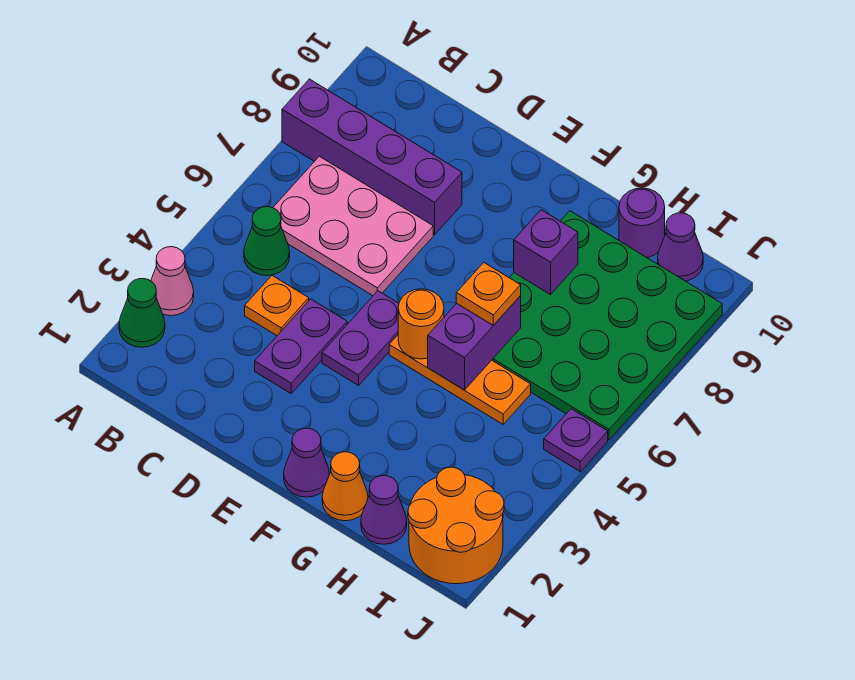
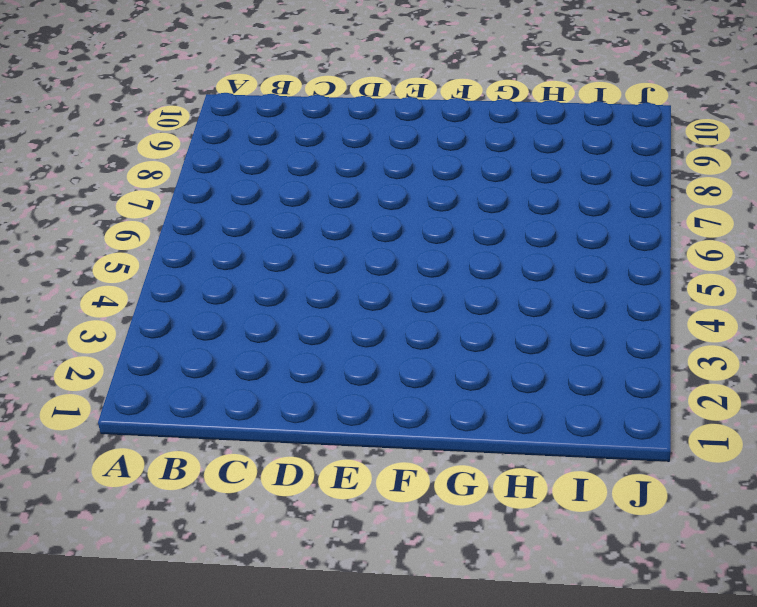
none -> green 1x1 cone [119,279,165,347]
none -> pink 1x1 cone [151,247,194,316]
none -> purple 1x4 brick [282,79,462,235]

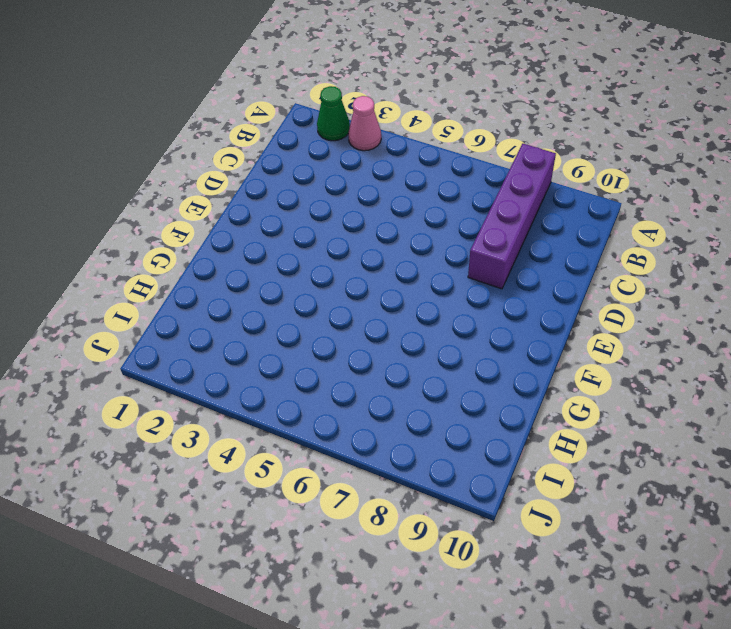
none -> green 1x1 cone [244,207,290,276]
none -> pink 2x3 plate [273,156,433,296]
none -> orange 1x1 plate [245,276,309,336]

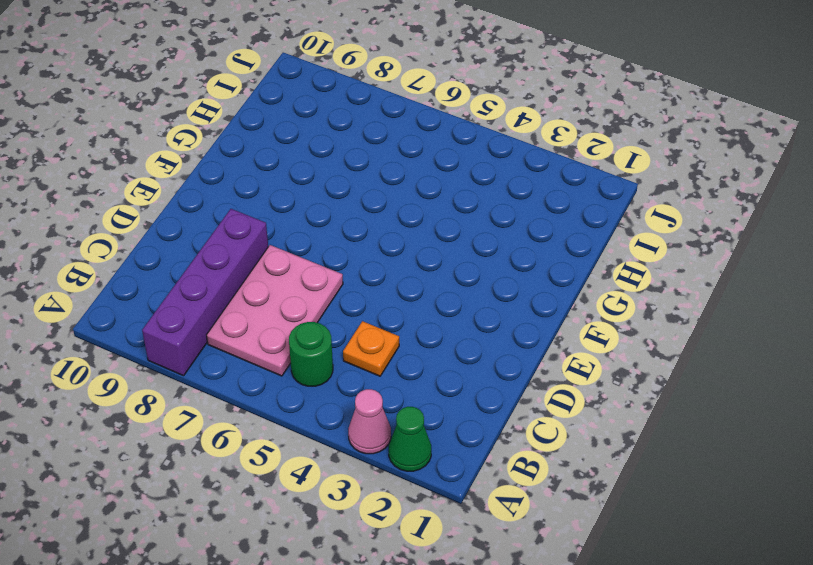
green 1x1 round brick [289,322,333,386] -> green 1x1 cone [244,207,290,276]
none -> purple 1x2 plate [255,299,347,393]
none -> purple 1x2 plate [322,291,399,385]
none -> purple 1x1 cone [284,428,329,497]

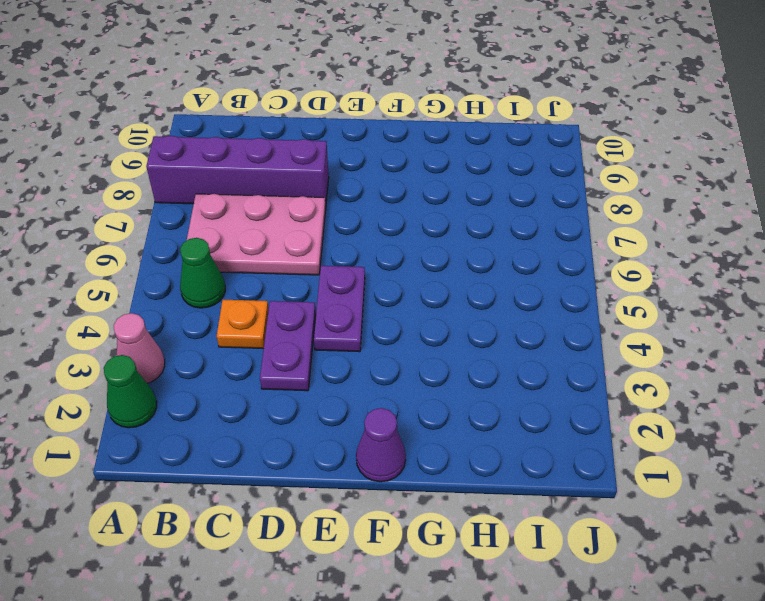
none -> orange 1x3 plate [389,335,531,424]
none -> orange 1x1 cone [322,452,368,521]
none -> green 4x4 plate [492,211,722,440]

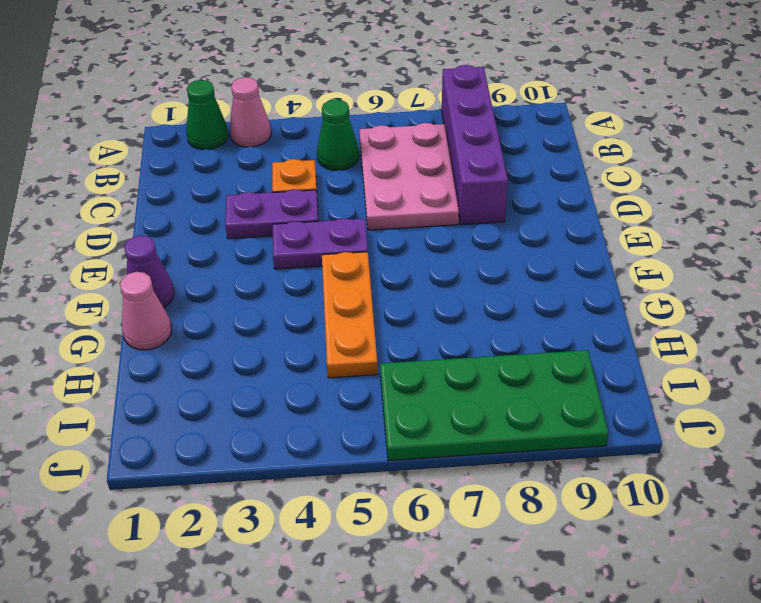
pink 1x1 cone [120,272,172,350] -> orange 1x1 cone [322,452,368,521]
green 2x4 plate [380,350,608,461] -> green 4x4 plate [492,211,722,440]
none -> purple 1x1 cone [361,476,407,544]
none -> purple 1x1 round brick [619,188,665,257]
none -> orange 2x2 round brick [408,467,504,584]

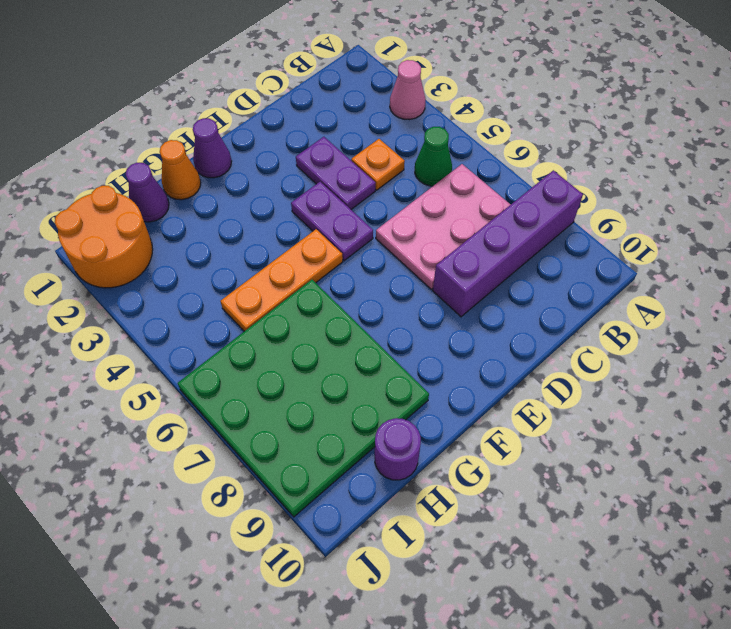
none -> green 1x1 cone [119,279,165,347]
none -> purple 1x1 cone [658,213,703,281]
none -> purple 1x1 plate [544,409,608,472]

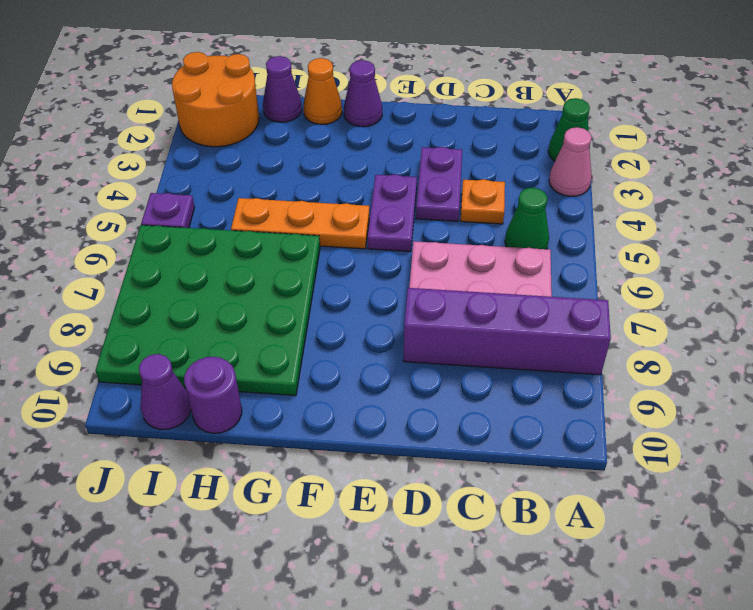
none -> orange 1x1 round brick [398,289,444,359]
none -> purple 1x2 brick [428,296,521,390]
none -> purple 1x1 brick [514,210,578,295]

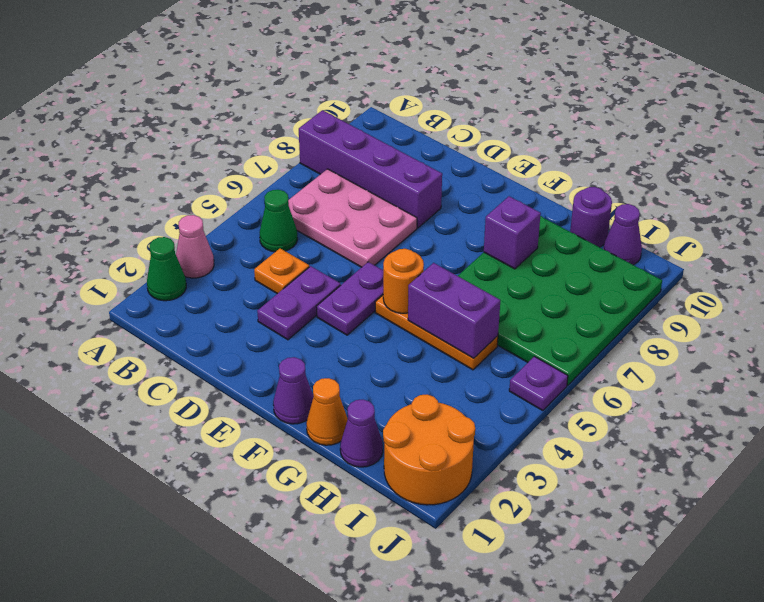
purple 1x2 brick [408,263,500,358] -> purple 1x2 brick turned to [428,296,521,390]
none -> orange 1x1 plate [456,263,521,325]

